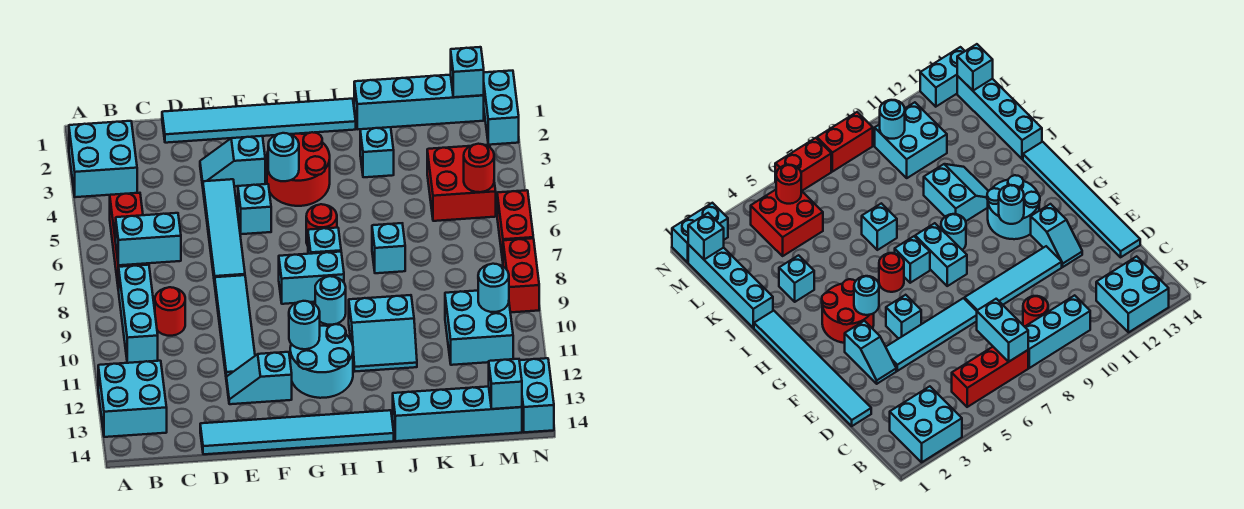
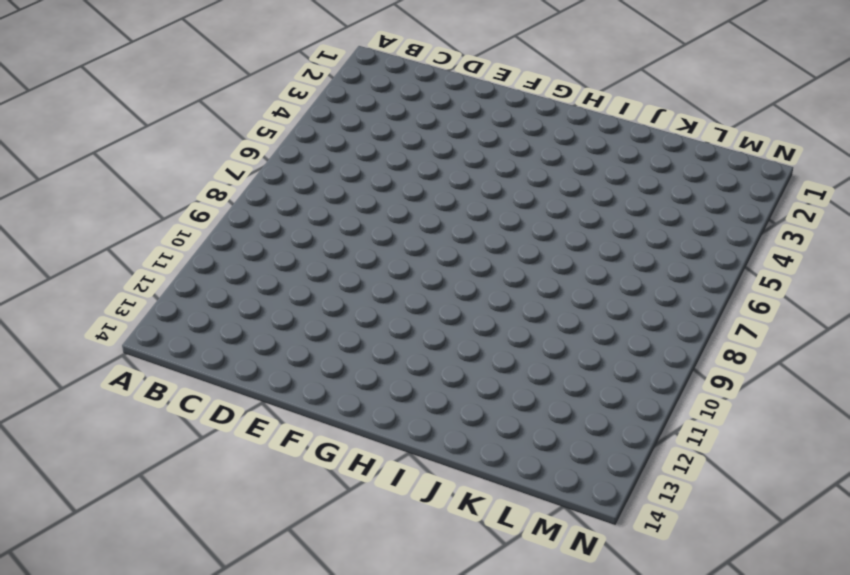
none -> cyan 2x2 brick [69,121,137,197]
none -> cyan 2x2 brick [98,361,167,437]
none -> red 1x3 brick [110,193,149,291]
none -> cyan 1x3 brick [119,265,158,363]

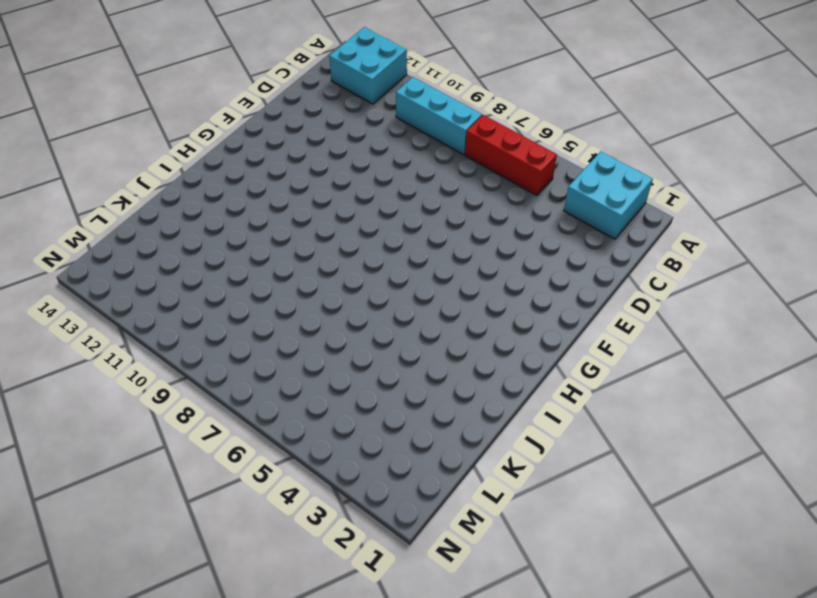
none -> red 1x1 round brick [155,287,185,336]
none -> cyan 1x6 tile [162,99,356,143]
none -> cyan 1x6 tile [200,410,394,454]
none -> cyan 1x2 slope [200,136,265,186]

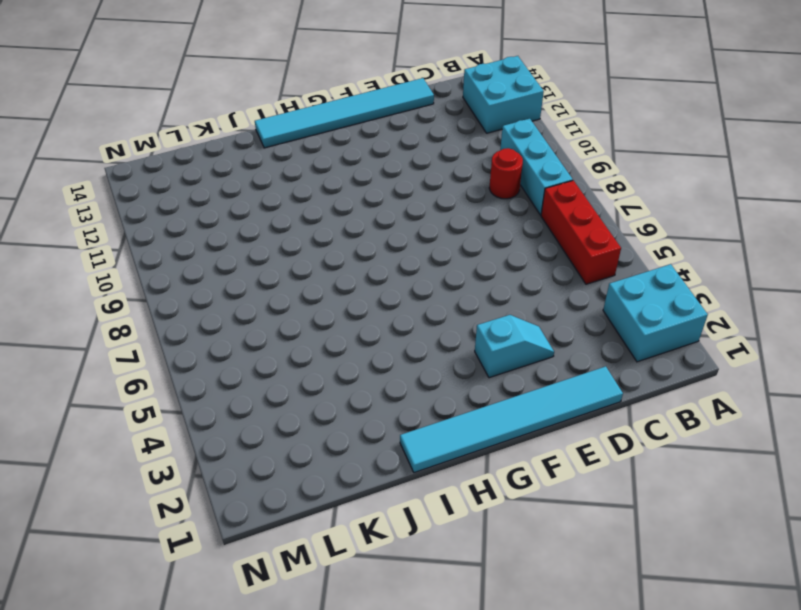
none -> cyan 1x4 tile [203,179,245,284]
none -> cyan 1x4 tile [215,275,255,377]
none -> cyan 1x2 slope [226,352,292,404]
none -> cyan 1x1 brick [238,184,271,234]

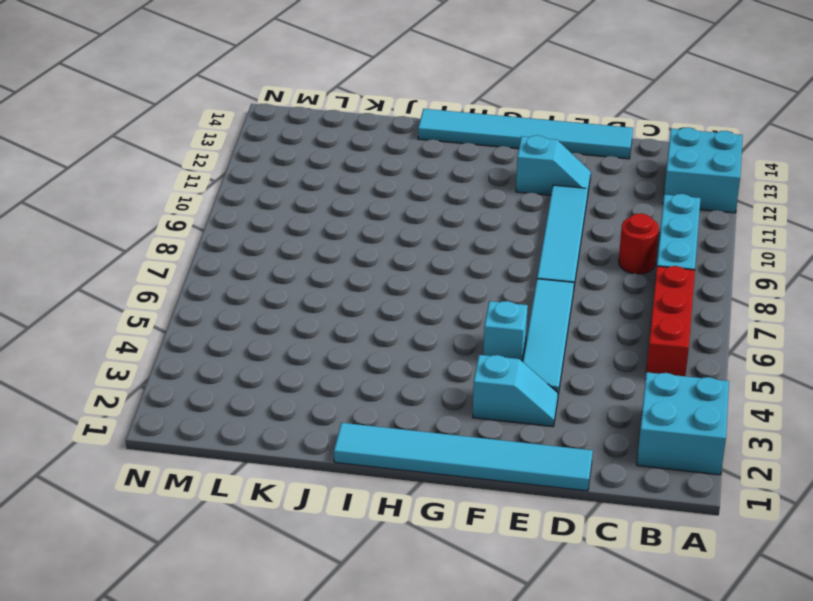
none -> red 2x2 round brick [267,132,330,206]
none -> cyan 1x2 brick [279,252,344,304]
none -> cyan 2x2 round brick [290,324,353,398]
none -> red 1x1 round brick [306,204,337,246]

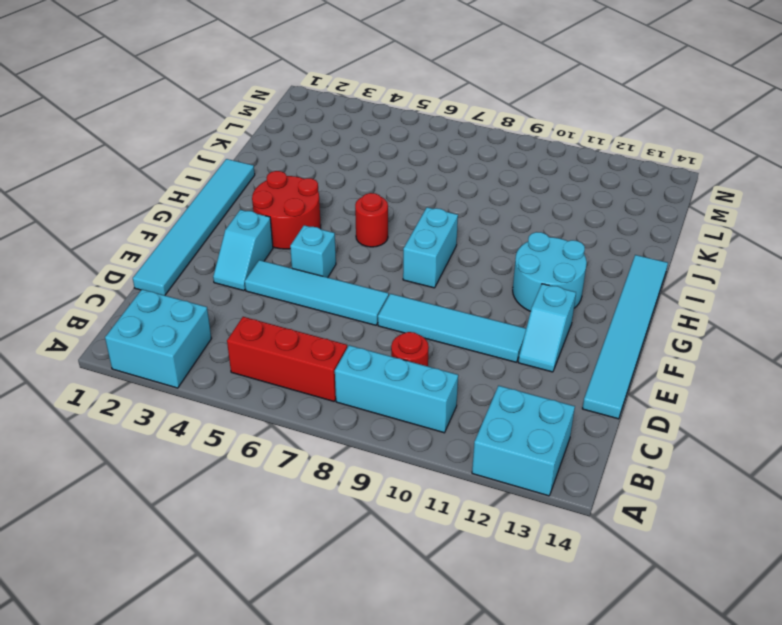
none -> cyan 1x1 brick [308,228,341,254]
none -> cyan 1x1 round brick [315,276,346,325]
none -> cyan 2x2 slope [349,295,417,371]
none -> cyan 1x4 brick [354,75,484,129]

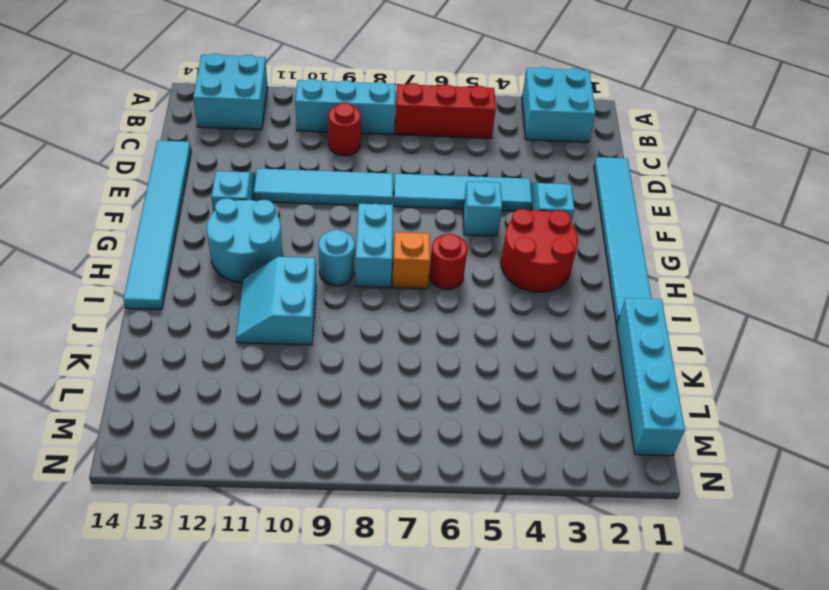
orange 1x1 brick [392,232,430,289] -> cyan 1x1 brick [308,228,341,254]
none -> cyan 1x1 brick [360,127,394,177]
none -> cyan 1x1 brick [372,223,405,273]
none -> cyan 1x4 brick [393,387,522,441]
none -> red 2x2 brick [427,145,496,221]

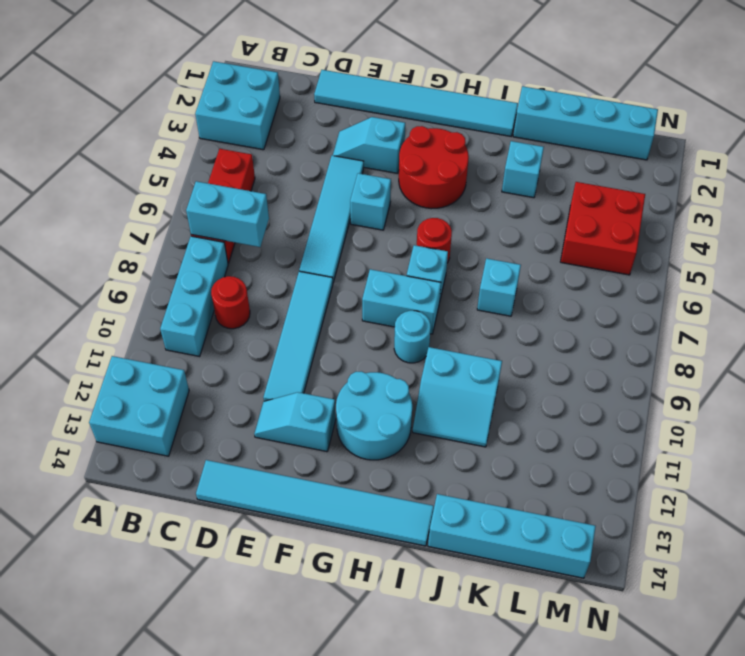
none -> cyan 2x2 brick [445,291,513,365]
none -> cyan 1x2 brick [483,71,519,145]
none -> red 1x2 brick [497,190,533,261]
none -> red 1x2 brick [503,238,539,312]

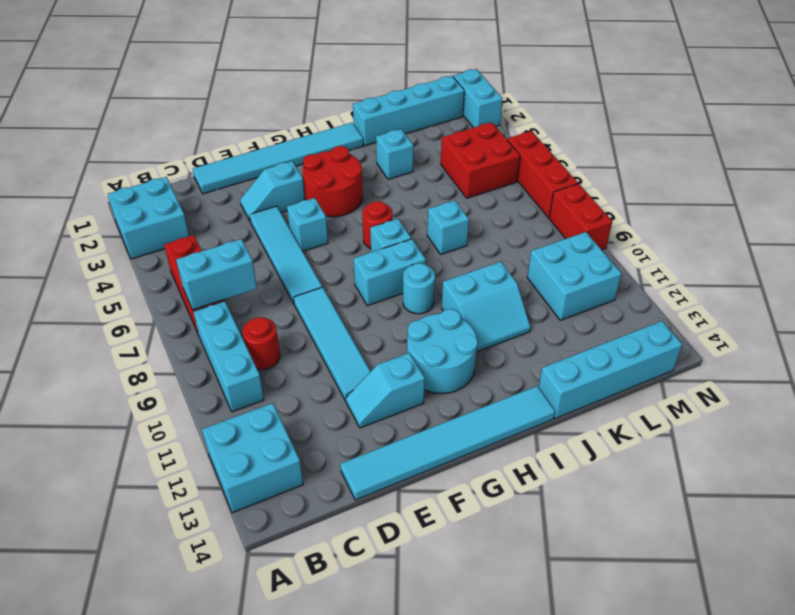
red 1x3 brick [507,131,578,218] -> red 1x2 brick [497,190,533,261]
none -> cyan 1x2 brick [519,358,554,432]
none -> cyan 1x1 round brick [268,133,299,181]
none -> cyan 1x1 round brick [289,301,320,349]
none -> cyan 1x1 brick [451,47,484,97]

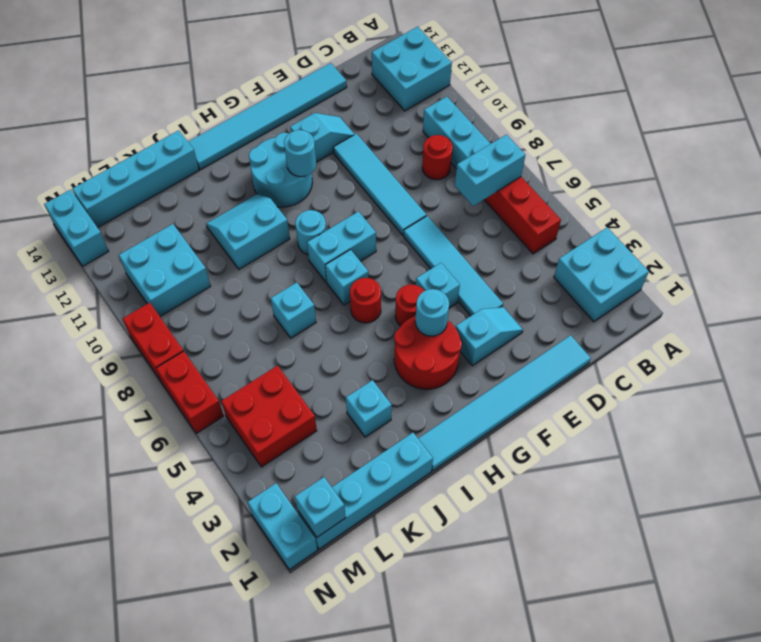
red 1x1 round brick [395,284,424,326] -> red 1x1 round brick moved to [464,144,494,192]
none -> cyan 1x1 round brick [478,264,509,312]
none -> cyan 1x1 brick [489,359,522,409]

